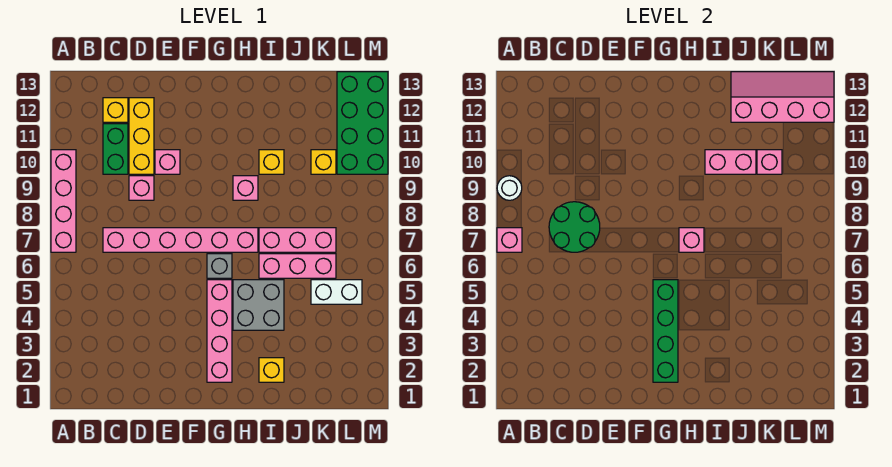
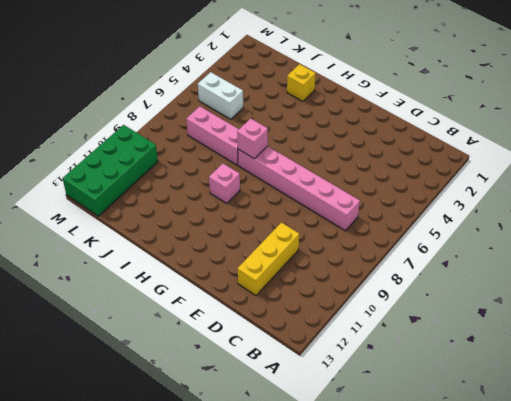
none -> pink 1x4 brick [51,150,76,252]
none -> green 1x2 brick [103,124,128,174]
none -> yellow 1x1 brick [103,98,128,122]

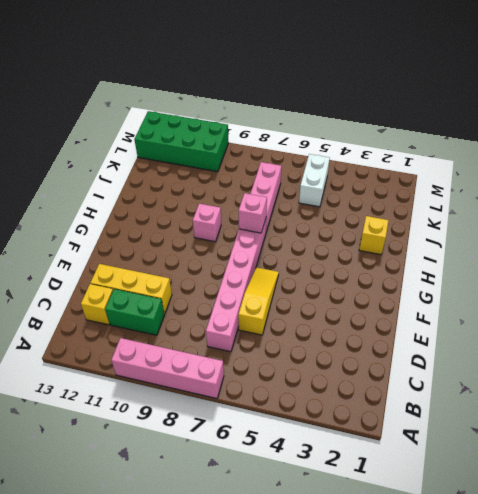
yellow 1x3 slope [238,267,279,335] -> none
none -> pink 1x1 brick [129,176,154,200]
none -> pink 1x1 brick [155,150,180,174]
none -> pink 1x4 brick [207,280,232,382]

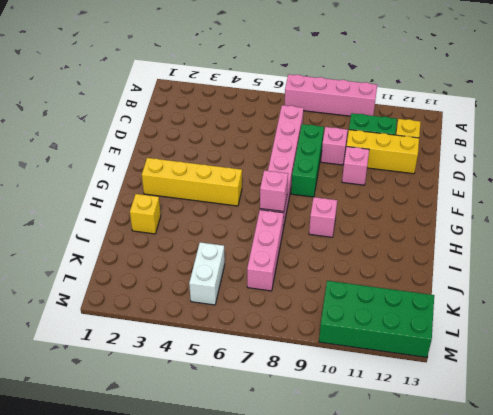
green 1x3 brick [291,124,324,197] -> none
yellow 1x4 brick [142,158,242,206] -> pink 1x4 brick [207,280,232,382]
none -> grey 1x1 brick [207,254,232,278]
none -> grey 2x2 brick [233,280,284,330]
none -> pink 1x3 brick [259,254,336,278]

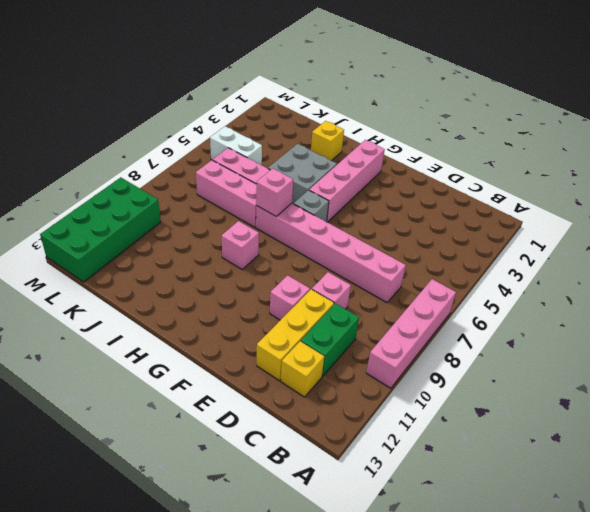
none -> yellow 1x1 brick [259,150,284,174]
none -> yellow 1x1 brick [311,150,336,174]
none -> pink 1x1 brick [497,228,522,252]

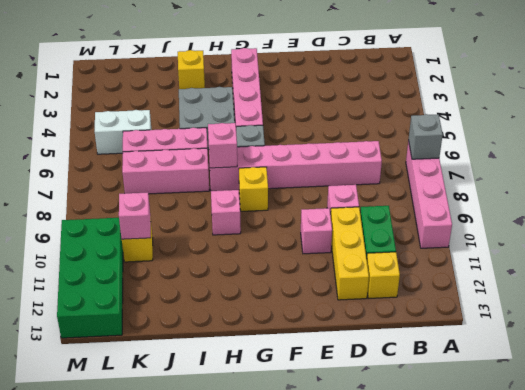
grey 1x1 brick [408,114,443,159] -> pink 1x1 brick [497,228,522,252]
yellow 1x1 brick [239,167,268,211] -> yellow 1x1 brick moved to [259,150,284,174]
none -> white 1x1 round brick [497,176,522,200]
none -> green 2x2 round brick [549,202,600,252]
none -> green 1x4 brick [653,280,678,382]

